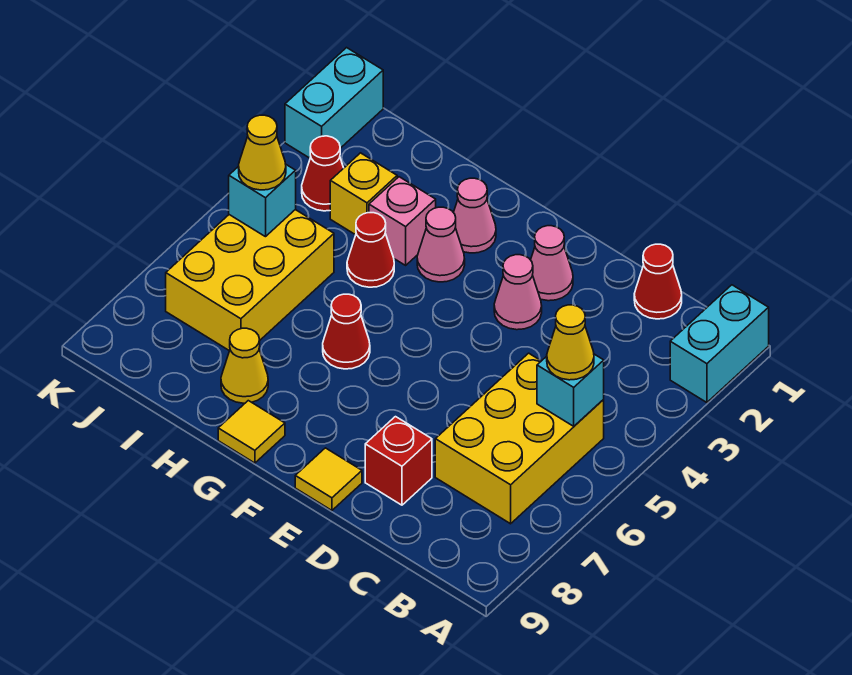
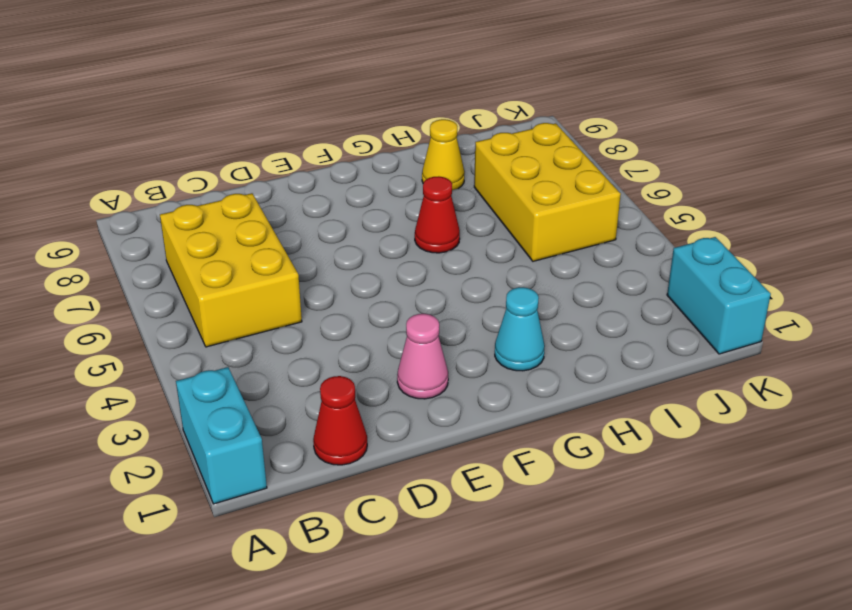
cyan 1x1 cone [495,287,545,371] -> pink 1x1 cone [454,178,496,253]
none -> red 1x1 brick [365,417,432,505]
none -> pink 1x1 cone [494,255,542,330]
none -> yellow 1x1 tile [295,448,362,510]

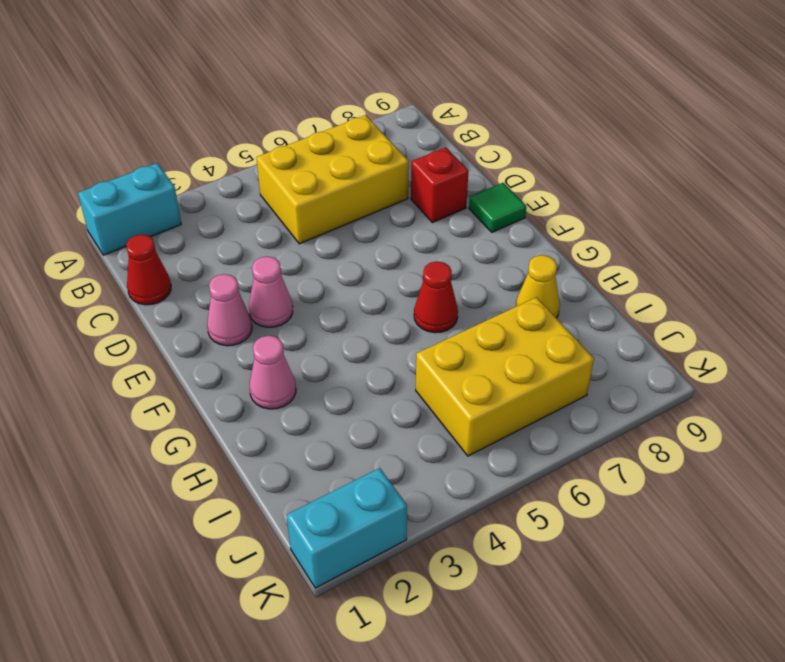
green 1x1 tile [469,183,526,232] -> yellow 1x1 tile [295,448,362,510]
none -> pink 1x1 cone [417,207,465,282]
none -> yellow 1x1 tile [218,401,285,463]
none -> pink 1x1 brick [369,177,436,265]

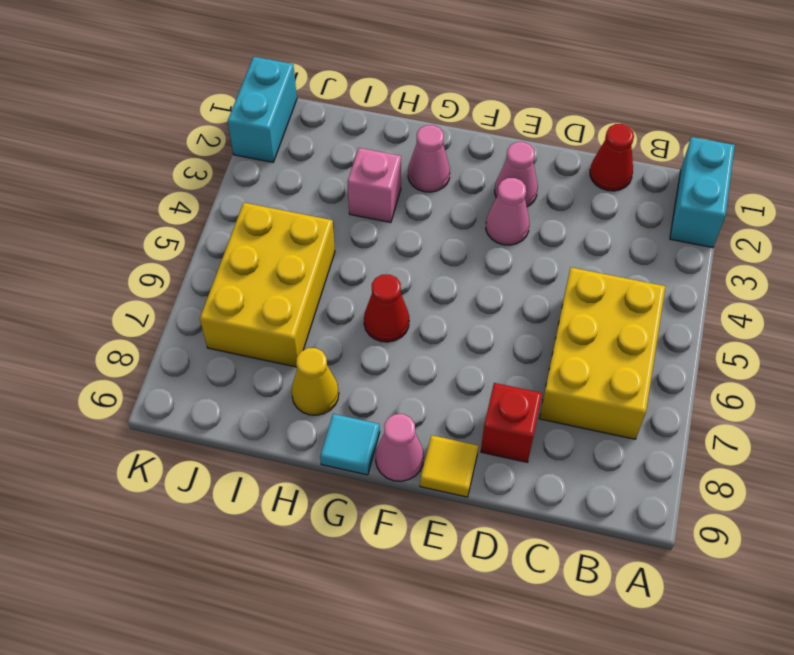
pink 1x1 cone [375,414,424,481] -> pink 1x1 cone moved to [417,207,465,282]
cyan 1x1 tile [320,414,380,475] -> yellow 1x1 tile [218,401,285,463]
none -> red 1x1 cone [347,213,394,287]
none -> yellow 1x1 brick [330,153,397,235]
none -> red 1x1 cone [302,136,343,211]

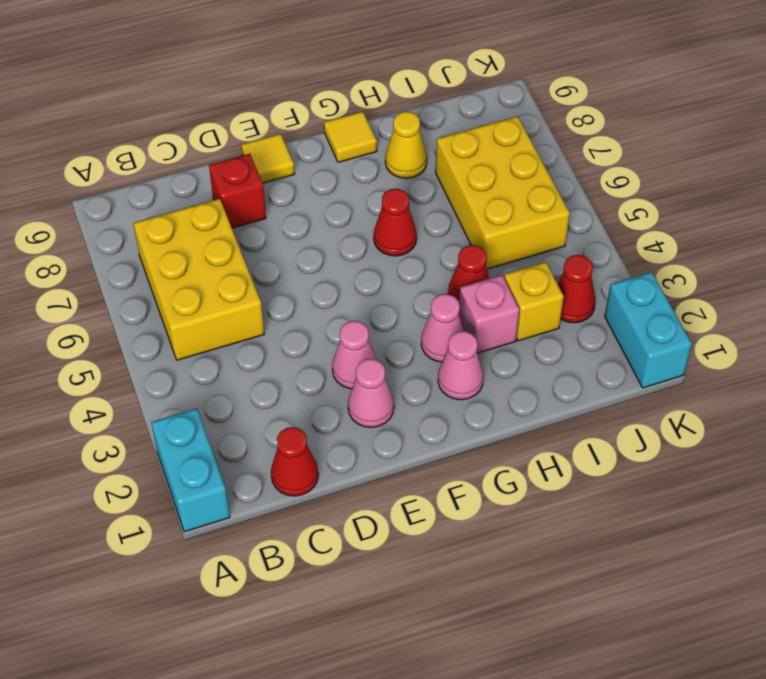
none -> cyan 1x1 brick [537,354,604,426]
none -> cyan 1x1 brick [229,165,296,237]
none -> yellow 1x1 cone [547,305,594,380]

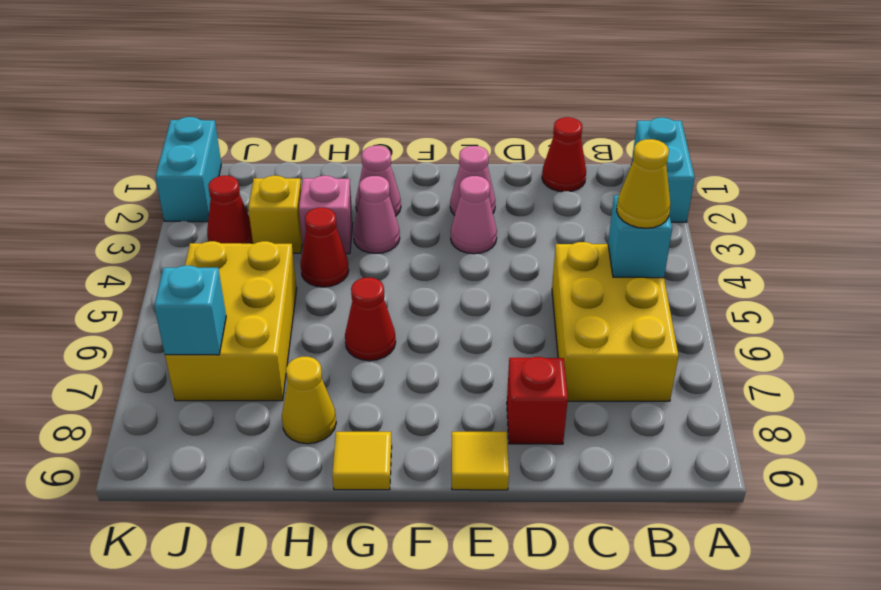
cyan 1x1 brick [154,266,226,355] -> cyan 1x1 brick moved to [229,165,296,237]
none -> yellow 1x1 cone [239,115,286,190]

